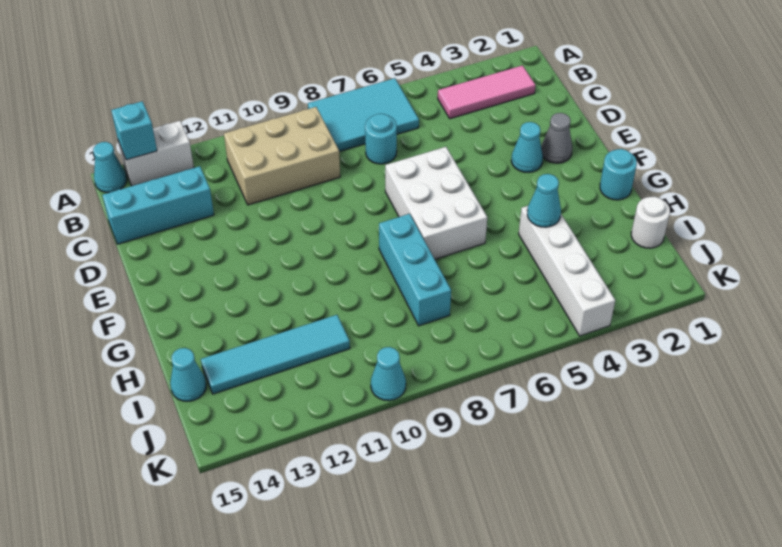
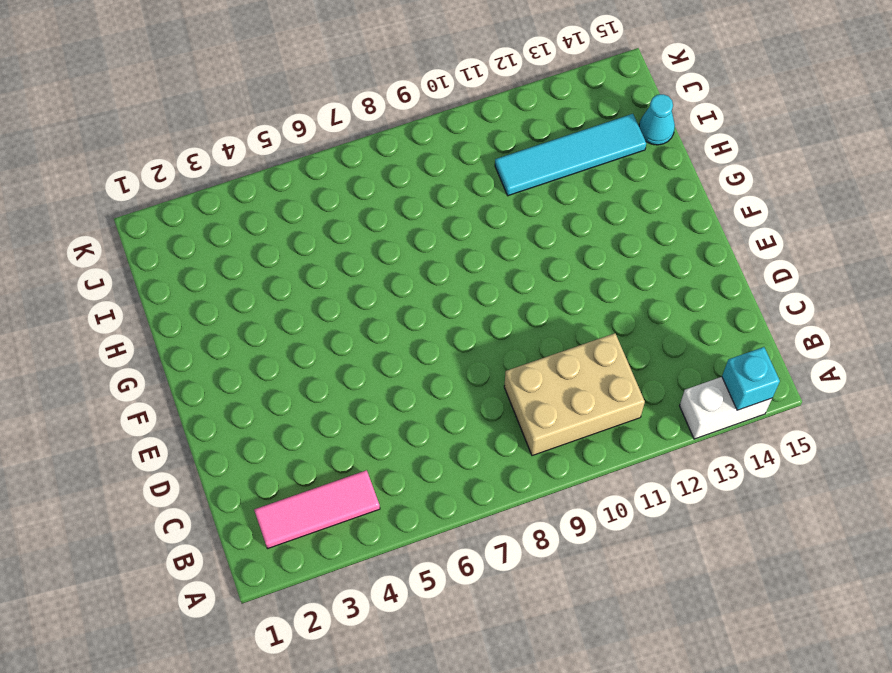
none -> cyan 2x3 tile [308,78,419,151]
none -> cyan 1x1 cone [93,142,127,193]
none -> cyan 1x1 round brick [365,114,397,164]

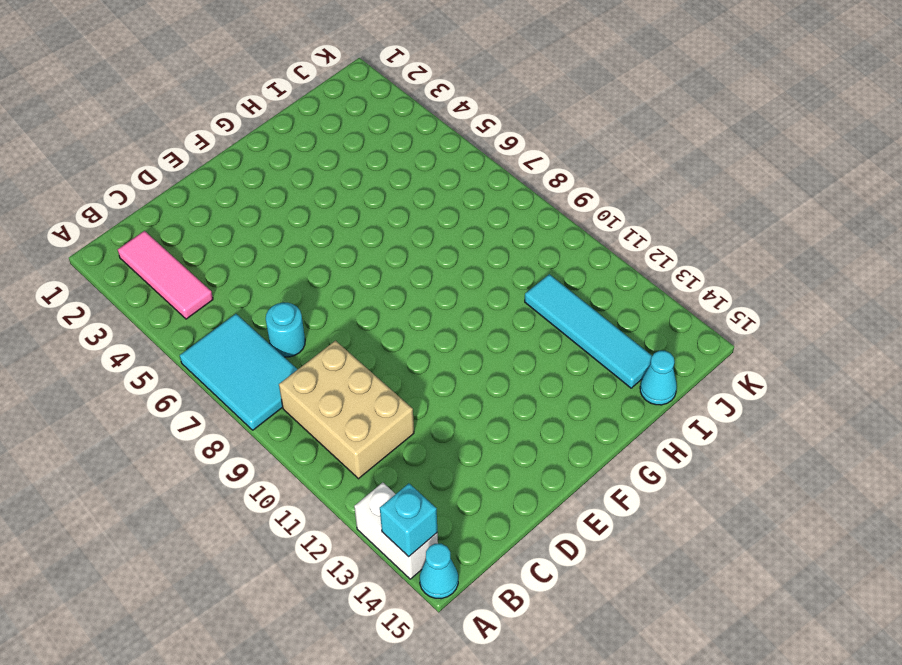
none -> cyan 1x3 brick [102,166,214,244]
none -> grey 1x1 cone [541,113,572,163]
none -> cyan 1x1 cone [511,122,543,172]

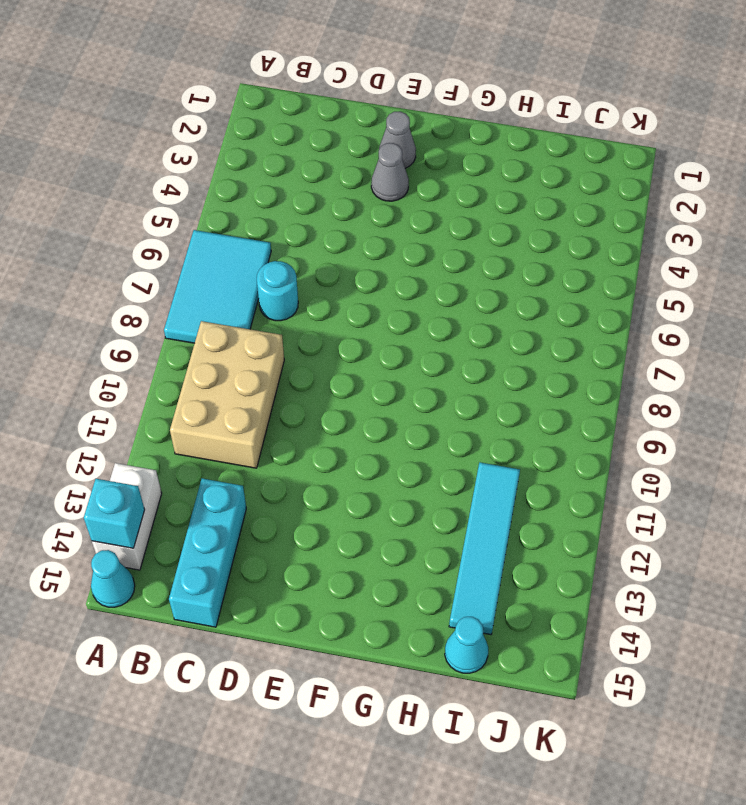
grey 1x1 cone [371,143,409,201] -> cyan 1x1 cone [511,122,543,172]
none -> pink 1x3 tile [438,66,536,119]
none -> white 2x3 brick [385,147,487,259]
none -> cyan 1x1 round brick [600,149,637,200]

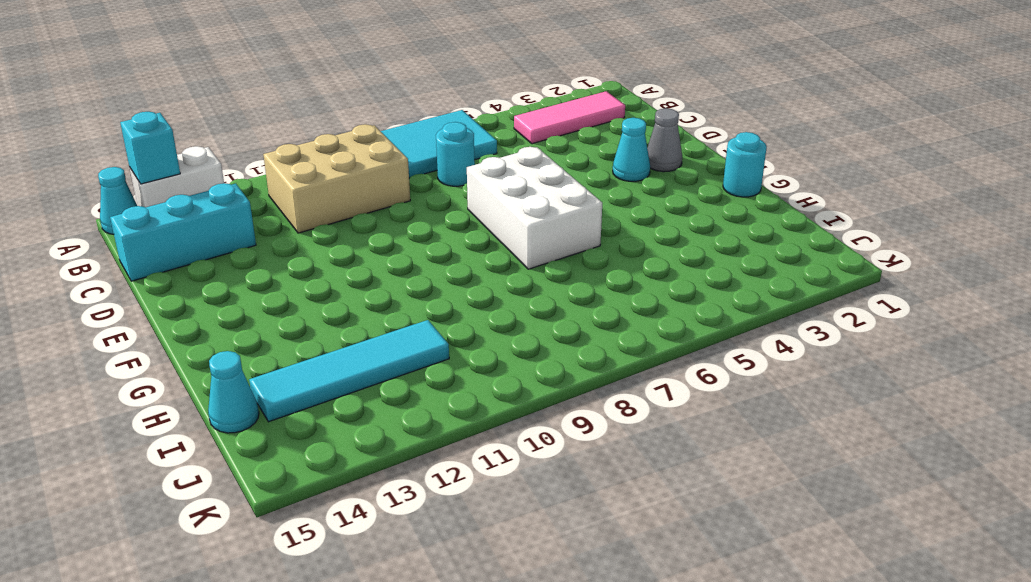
none -> cyan 1x3 brick [379,214,451,326]
none -> white 1x4 brick [519,206,615,336]
none -> white 1x1 round brick [631,197,670,248]

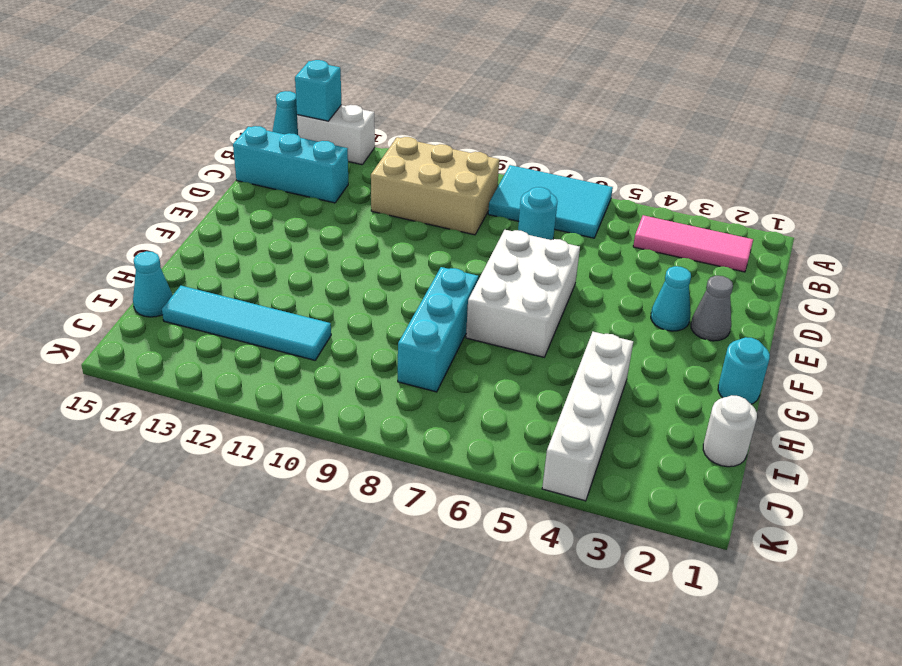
none -> cyan 1x1 cone [371,347,406,401]
none -> cyan 1x1 cone [527,174,561,227]

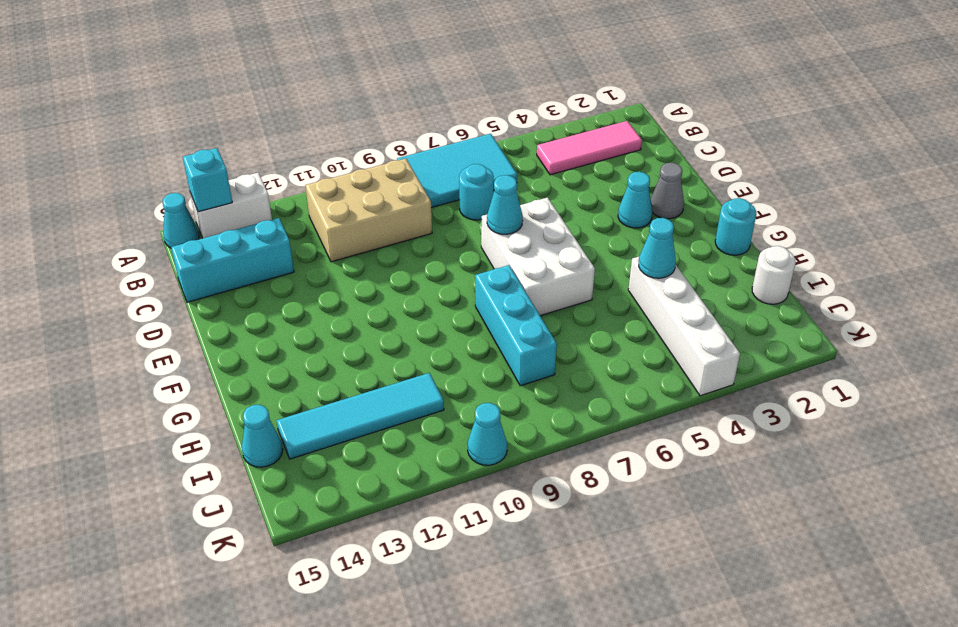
cyan 1x1 cone [487,175,523,234] -> none

